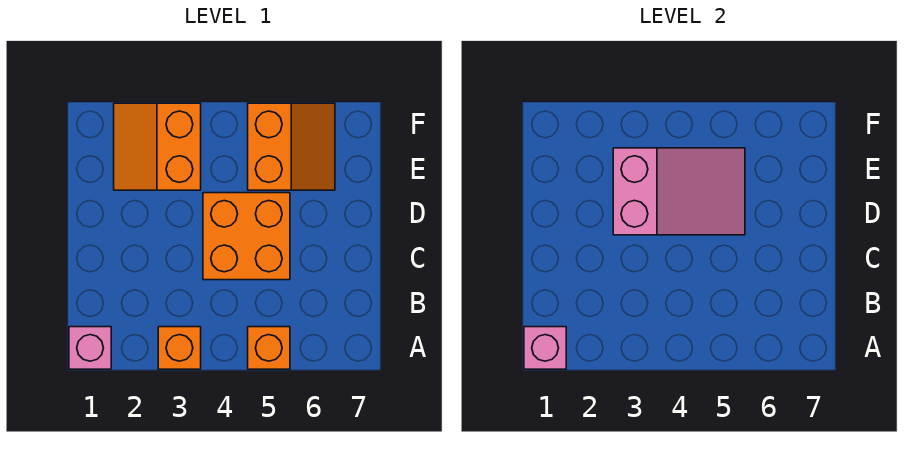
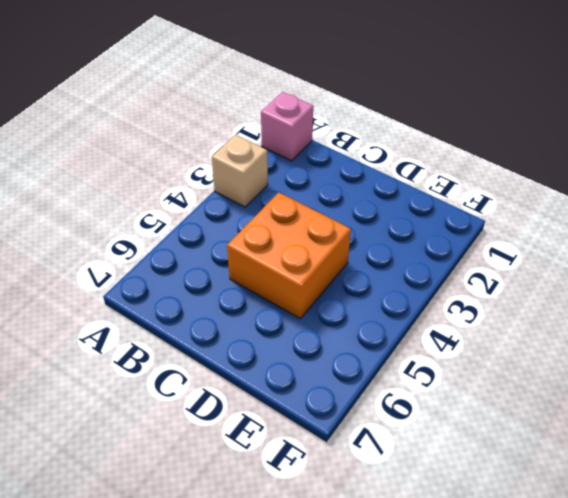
tan 1x1 brick [212,135,268,207] -> orange 1x1 brick [158,327,201,369]
none -> orange 1x1 brick [248,327,290,369]
none -> orange 2x2 slope [114,103,201,190]

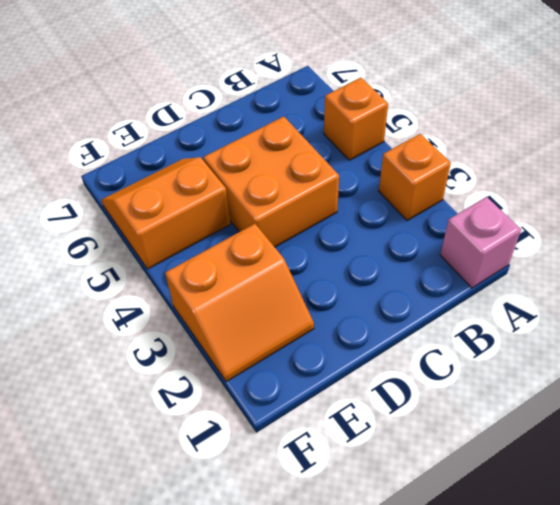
none -> pink 1x1 brick [524,327,566,369]
none -> pink 2x3 slope [613,148,745,235]

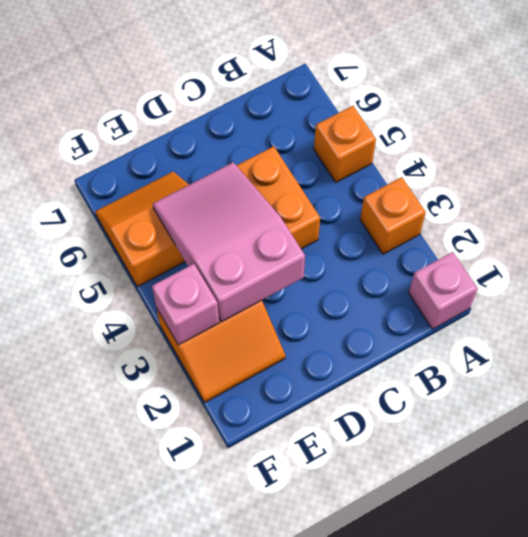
pink 1x1 brick [152,264,219,345] -> pink 1x1 brick moved to [524,327,566,369]

